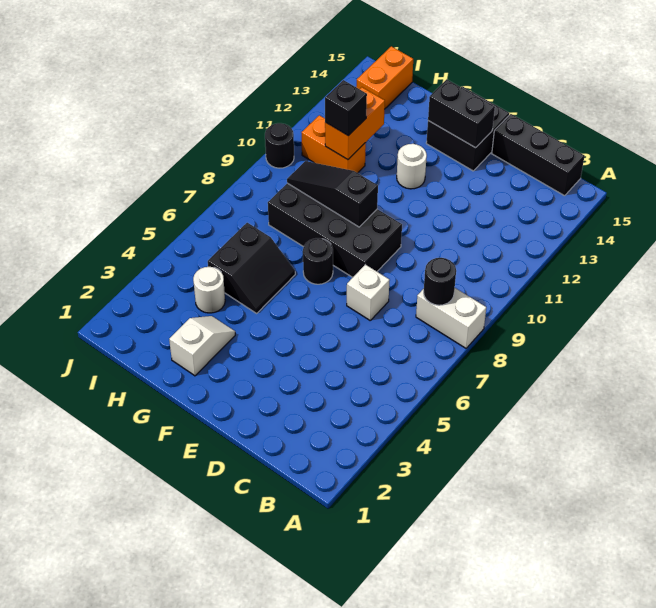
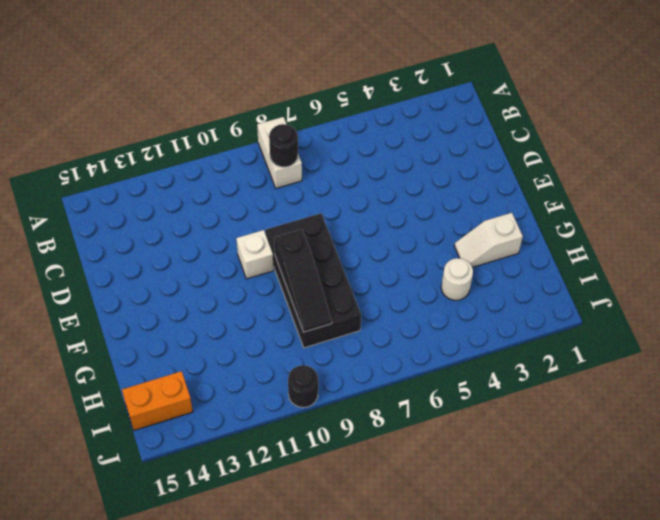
white 1x1 brick [236,230,274,279] -> white 1x1 brick moved to [347,265,390,320]
none -> black 1x3 brick [492,114,585,196]
none -> black 2x2 brick [426,86,510,171]
none -> black 1x1 round brick [303,238,333,284]

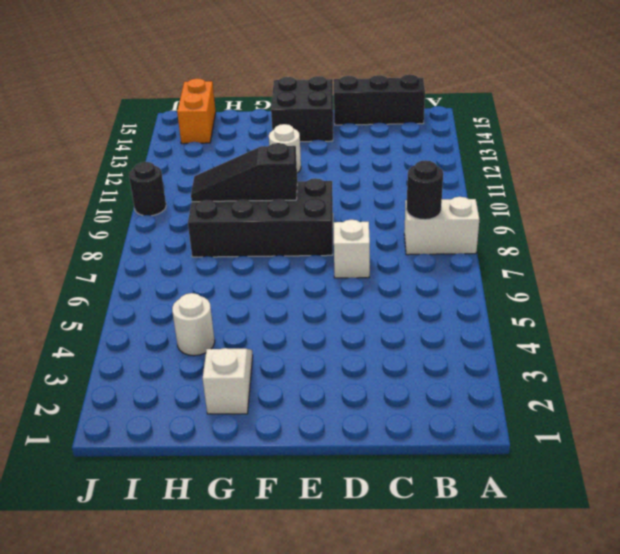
none -> black 1x1 round brick [303,238,333,284]
none -> black 2x2 slope [208,223,295,313]
none -> orange 1x2 brick [302,115,366,173]

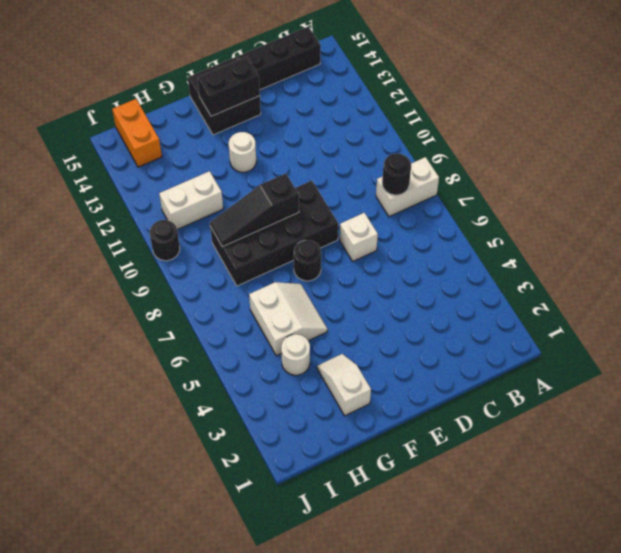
white 2x2 slope [249,282,328,356] -> black 2x2 slope [208,223,295,313]
white 1x2 brick [159,171,223,230] -> orange 1x2 brick [302,115,366,173]
none -> orange 1x2 brick [325,87,385,160]
none -> black 1x1 brick [325,80,367,136]

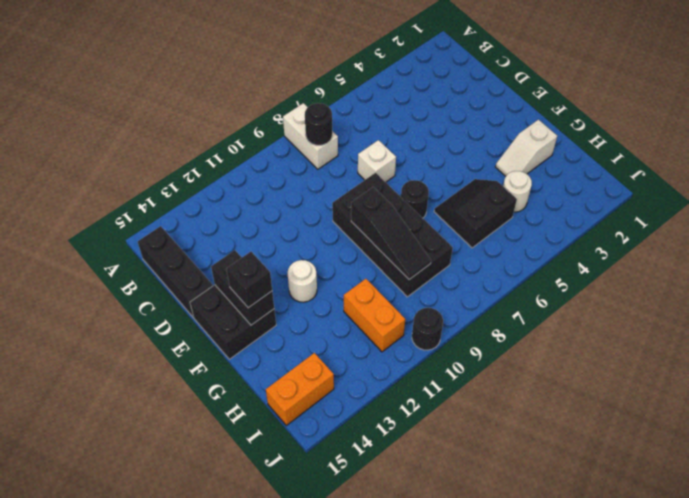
black 1x1 brick [226,252,272,308] -> black 1x1 brick moved to [325,80,367,136]
none -> orange 1x2 brick [325,87,385,160]

